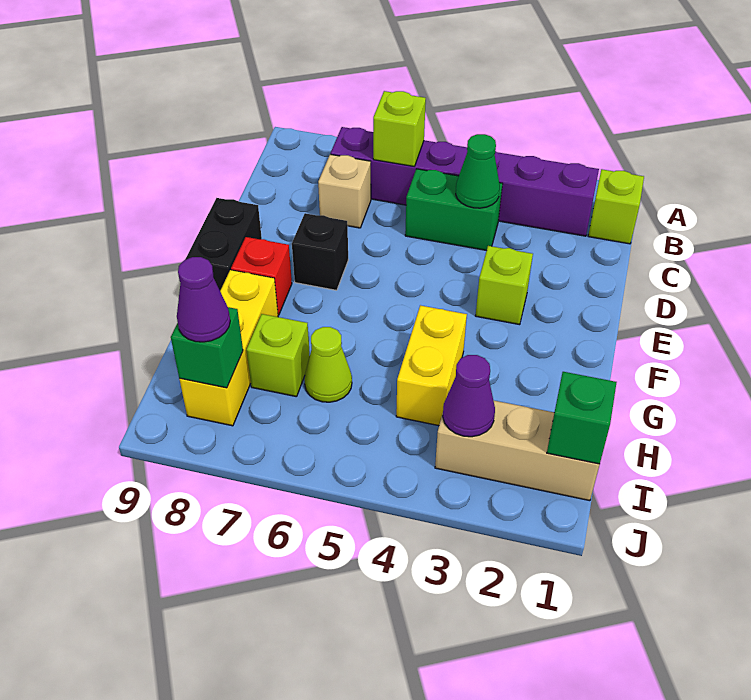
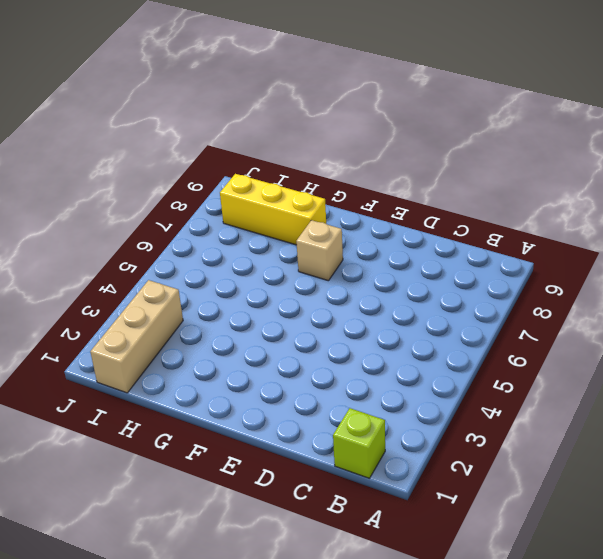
tan 1x1 brick [296,220,343,281] -> tan 1x1 brick moved to [318,154,371,228]
none -> purple 1x6 brick [331,127,599,236]
none -> green 1x2 brick [405,169,503,251]
none -> lime 1x1 brick [476,246,533,325]

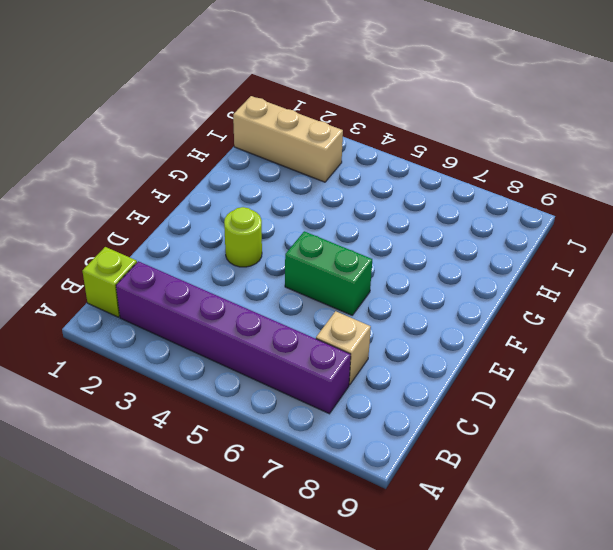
lime 1x1 round brick [224,207,262,267] -> lime 1x1 brick [476,246,533,325]
green 1x2 brick [285,231,372,315] -> green 1x2 brick moved to [405,169,503,251]
none -> black 1x1 brick [292,213,348,290]
none -> black 1x2 brick [185,198,262,290]
none -> red 1x1 brick [231,237,292,315]

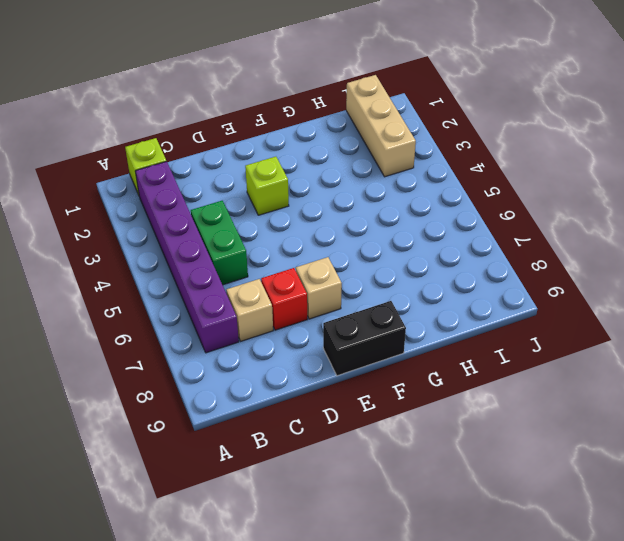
red 1x1 brick [261,268,307,330] -> red 1x1 brick moved to [231,237,292,315]
tan 1x1 brick [296,257,342,319] -> black 1x1 brick [292,213,348,290]
none -> yellow 1x2 brick [396,305,467,426]
none -> yellow 1x3 brick [179,270,278,426]
none -> lime 1x1 cone [304,327,352,402]

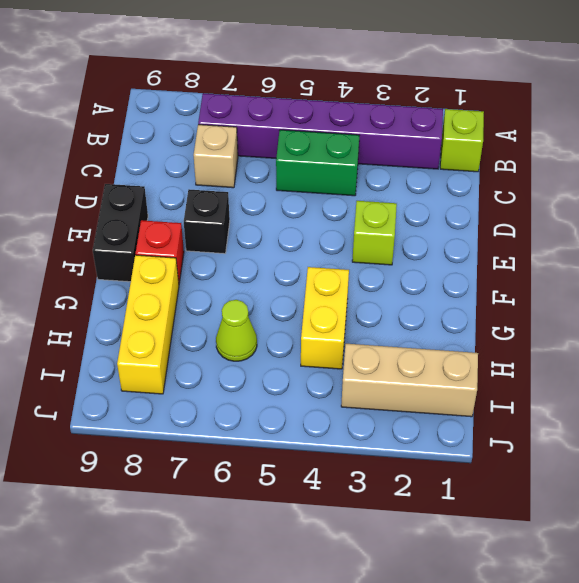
none -> lime 1x1 brick [246,314,310,397]
none -> lime 1x1 brick [373,91,426,166]
none -> green 1x1 cone [456,134,500,208]

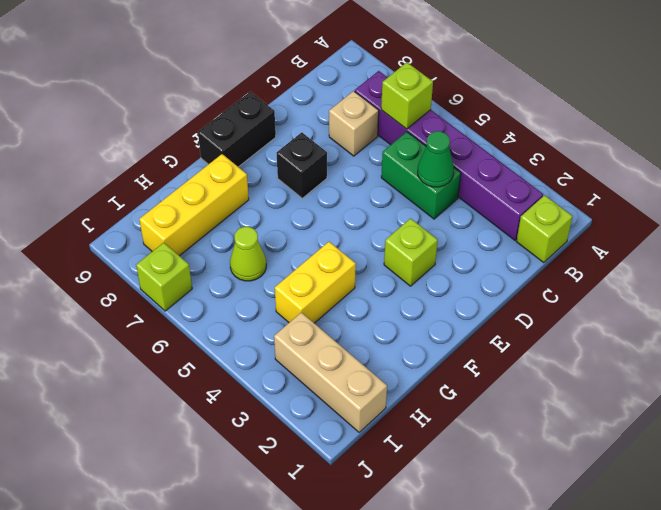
lime 1x1 brick [136,243,192,311] -> lime 1x1 brick moved to [246,314,310,397]
none -> red 1x1 brick [231,237,292,315]
none -> green 1x1 brick [547,372,617,464]
none -> purple 1x1 cone [443,355,495,437]

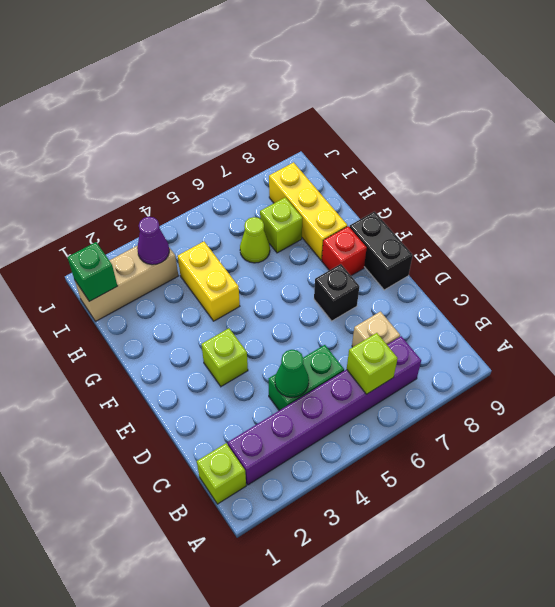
none -> green 1x1 brick [171,307,243,388]
none -> purple 1x1 cone [177,257,230,342]

